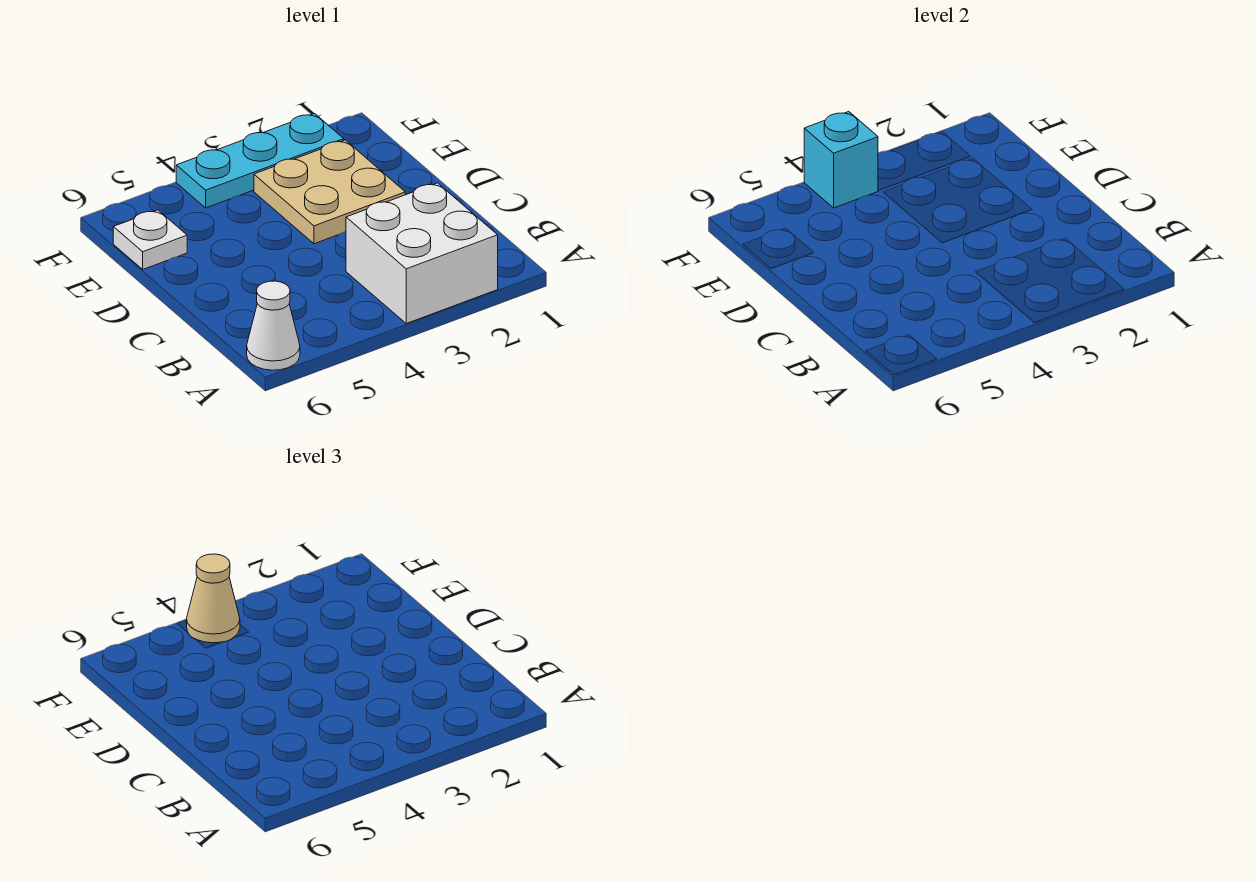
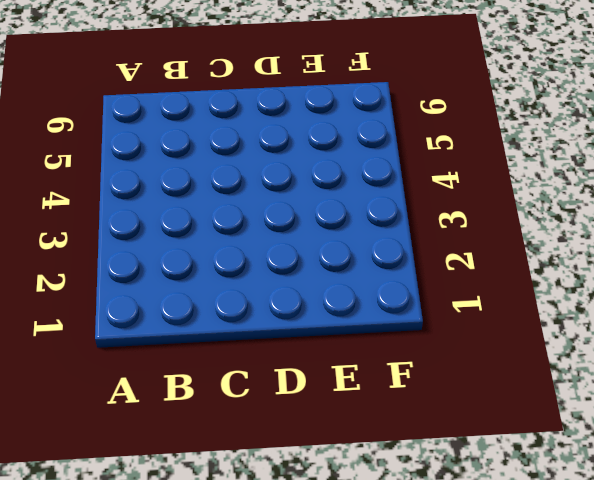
none -> white 2x2 brick [346,183,498,323]
none -> white 1x1 cone [247,281,300,370]

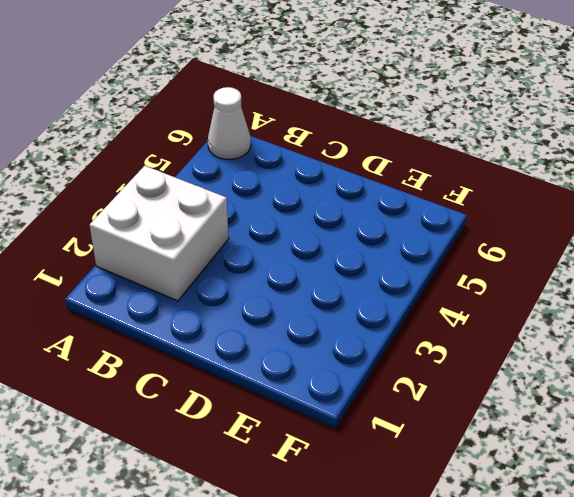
none -> tan 2x2 plate [254,140,405,244]
none -> white 1x1 plate [113,210,187,269]

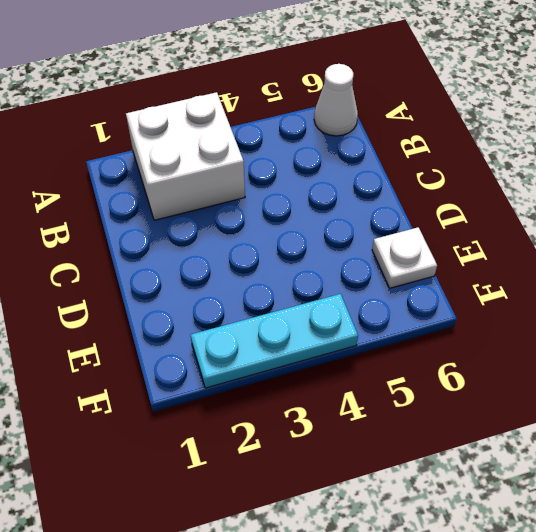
none -> tan 2x2 plate [254,140,405,244]
none -> cyan 1x1 brick [804,112,878,208]

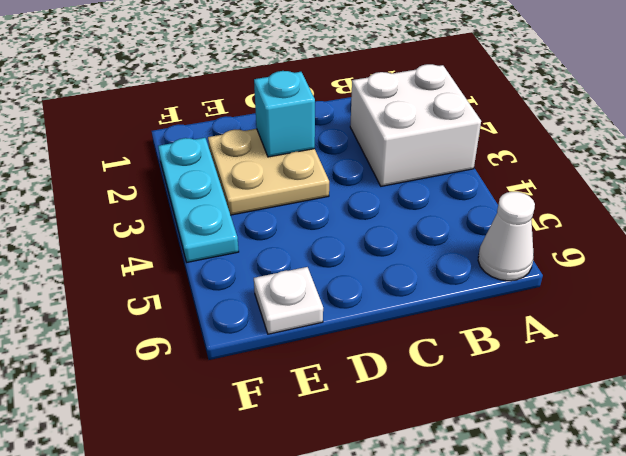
cyan 1x1 brick [254,71,315,157] -> cyan 1x1 brick moved to [804,112,878,208]
none -> tan 1x1 cone [187,554,240,643]

